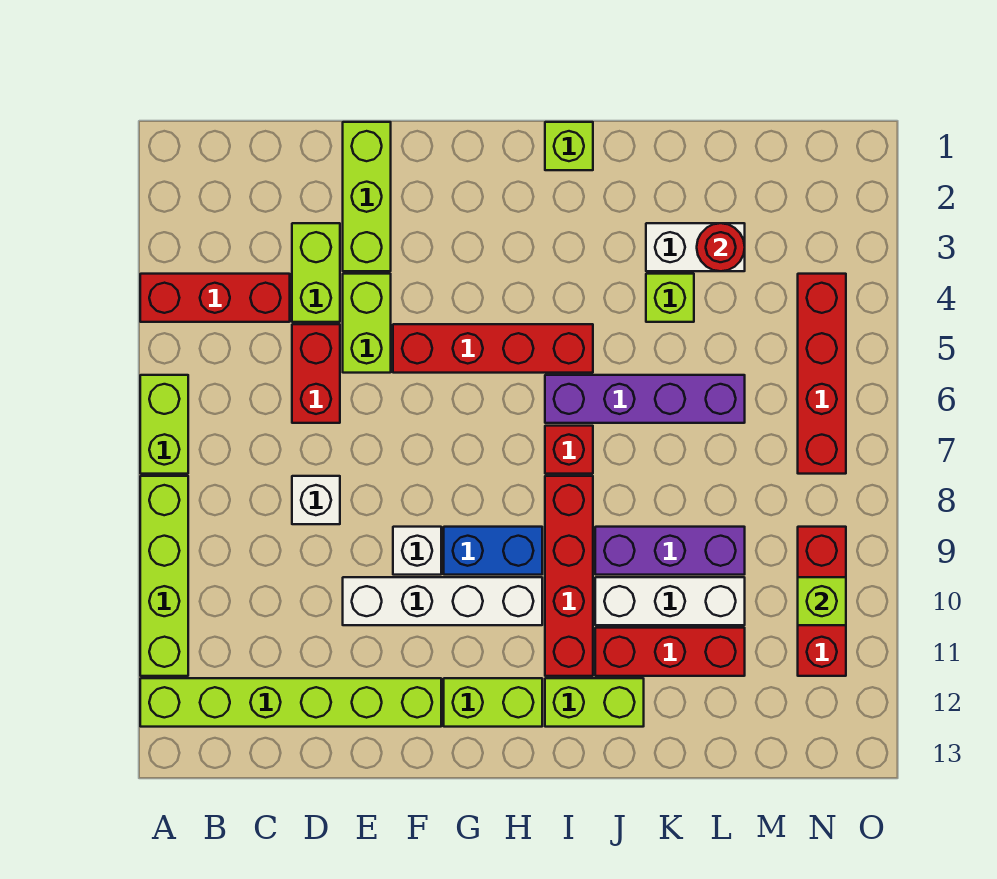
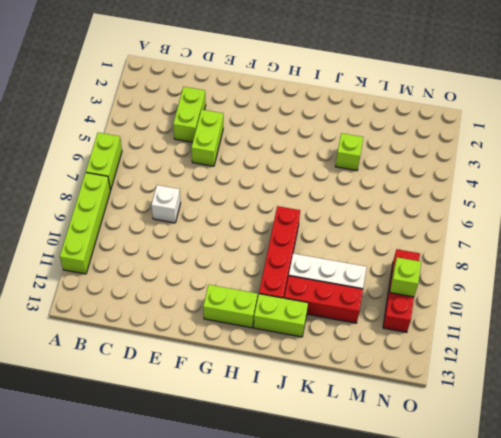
none -> red 1x3 brick [140,274,290,322]
none -> lime 1x6 brick [140,678,441,727]
none -> red 1x2 brick [292,324,340,423]

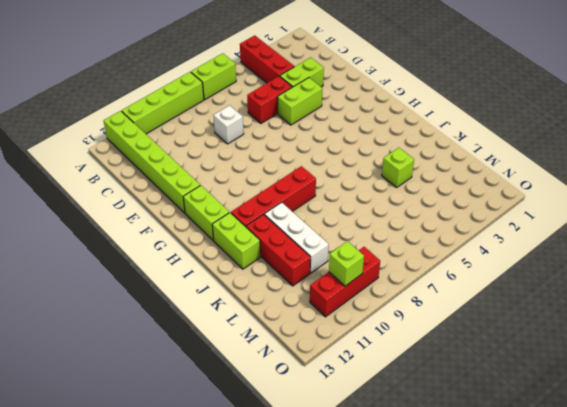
none -> lime 1x3 brick [343,122,391,271]
none -> white 1x4 brick [343,577,542,625]
none -> red 1x4 brick [393,324,593,373]

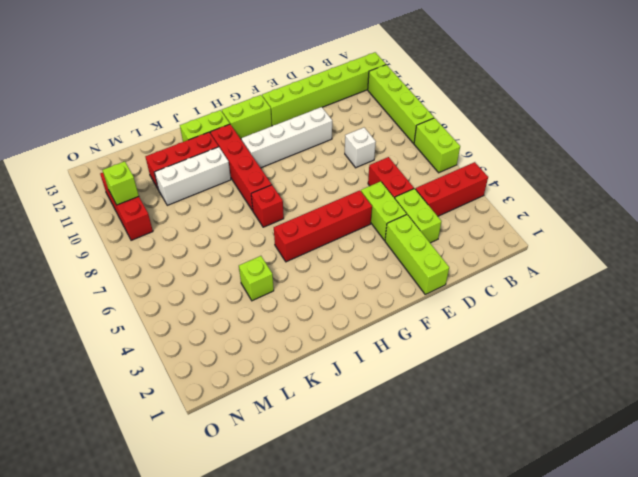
none -> white 1x1 brick [393,527,441,575]
none -> blue 1x2 brick [444,527,542,575]
none -> lime 1x1 brick [545,122,593,170]

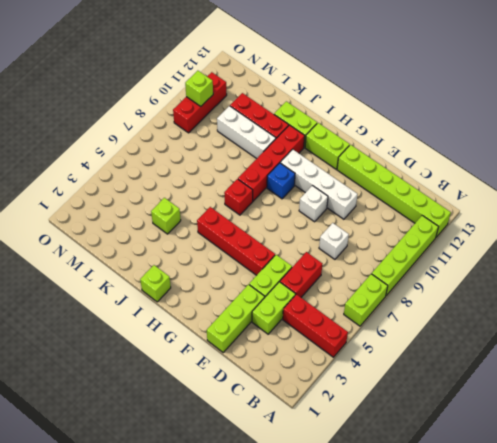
blue 1x1 brick [267,163,295,199] -> blue 1x2 brick [444,527,542,575]
none -> purple 1x4 brick [545,375,745,423]
none -> purple 1x3 brick [595,527,745,575]
none -> white 1x2 brick [646,223,745,271]

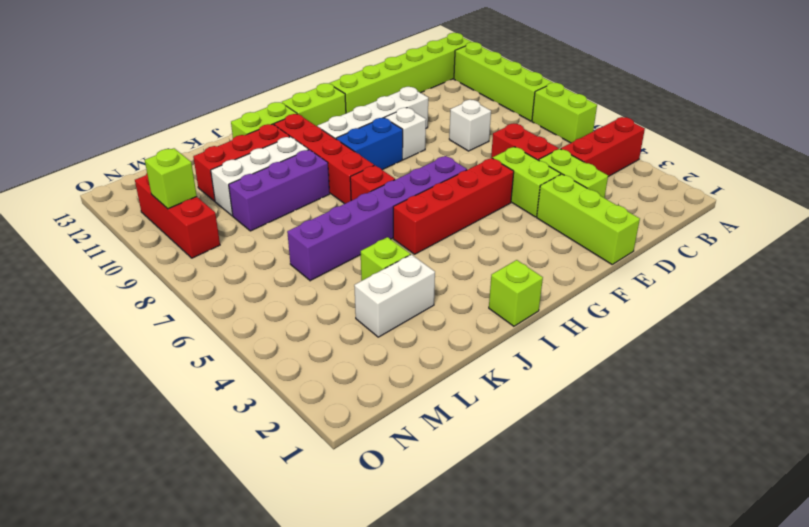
purple 1x6 brick [287,156,467,281] -> purple 1x4 brick [545,375,745,423]
none -> red 1x4 brick [798,274,846,474]
none -> red 1x1 round brick [697,223,745,271]

